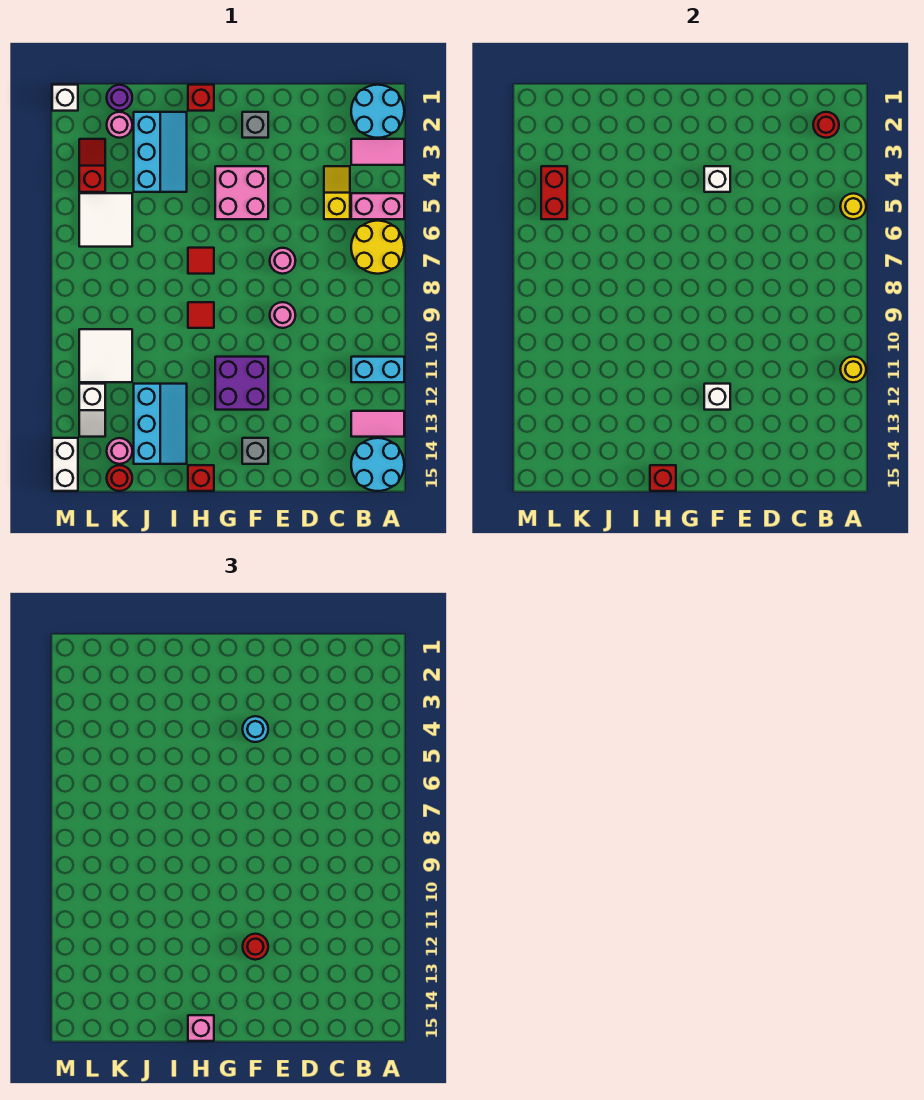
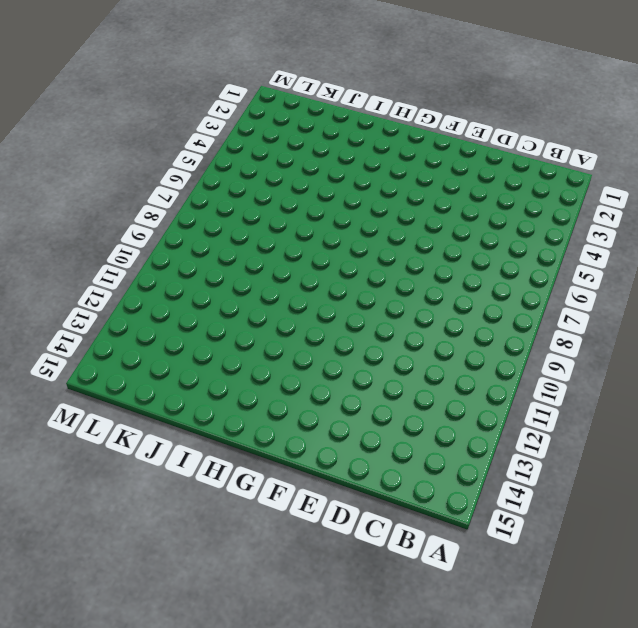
none -> cyan 2x2 round brick [351,85,404,138]
none -> pink 1x2 tile [351,139,404,165]
none -> pink 1x2 brick [351,193,404,219]
none -> yellow 2x2 round brick [351,221,404,274]

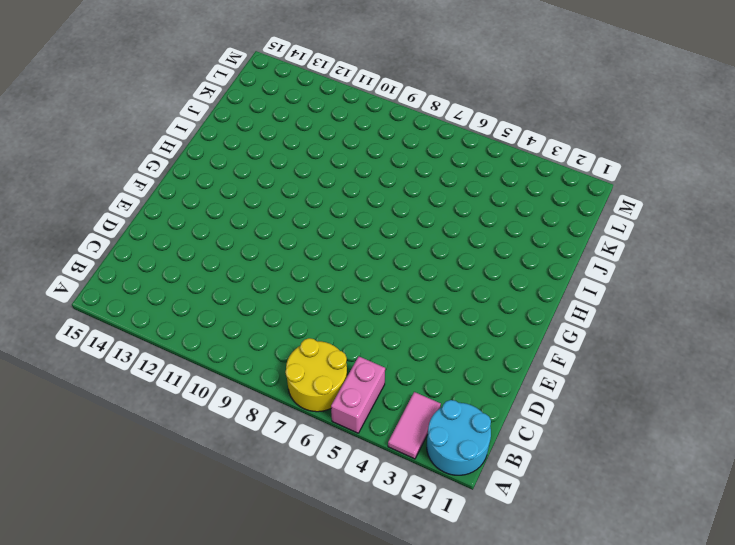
none -> cyan 1x2 brick [351,357,404,382]
none -> pink 1x2 tile [351,411,404,437]
none -> cyan 2x2 round brick [351,438,404,491]
none -> yellow 1x2 slope [324,166,350,219]

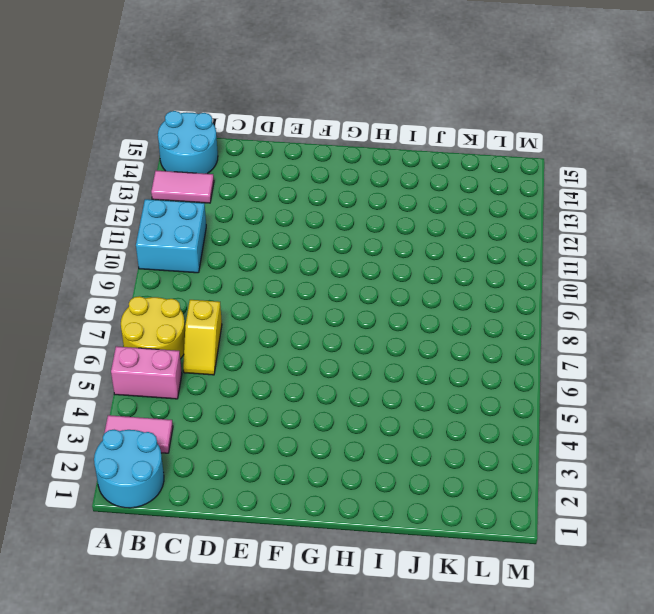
cyan 2x2 brick [136,199,206,273] -> cyan 1x2 brick [351,357,404,382]
yellow 1x2 slope [183,300,222,375] -> yellow 1x2 slope moved to [324,166,350,219]
none -> pink 1x1 round brick [270,248,296,274]
none -> pink 1x1 round brick [270,302,295,328]
none -> grey 1x1 brick [242,112,268,138]
none -> pink 2x2 brick [215,166,268,219]

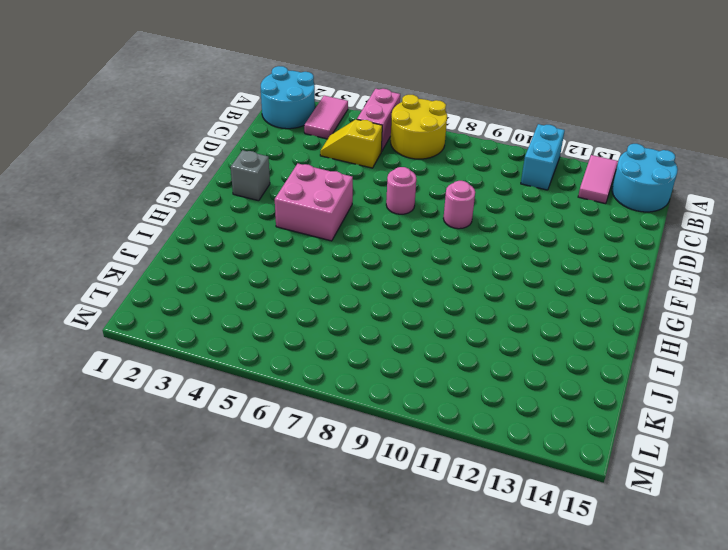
none -> purple 2x2 brick [215,357,268,410]
none -> grey 1x1 brick [242,438,268,464]
none -> red 1x1 brick [188,85,214,111]
none -> red 1x1 tile [188,248,214,274]

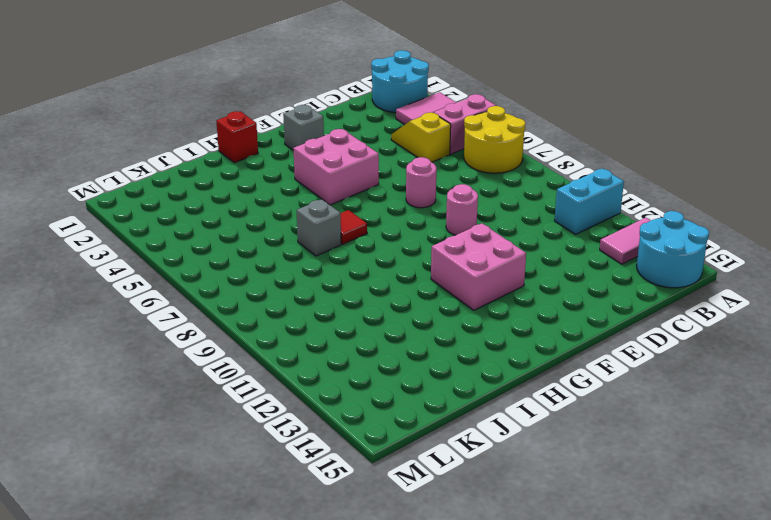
pink 2x2 brick [431,223,526,310] -> purple 2x2 brick [215,357,268,410]
grey 1x1 brick [297,199,341,256] -> grey 1x1 brick moved to [242,438,268,464]
none -> red 1x1 tile [188,302,214,328]
none -> red 1x1 brick [188,465,214,491]
none -> cyan 2x3 slope [134,112,187,192]
none -> cyan 2x3 slope [134,384,187,464]

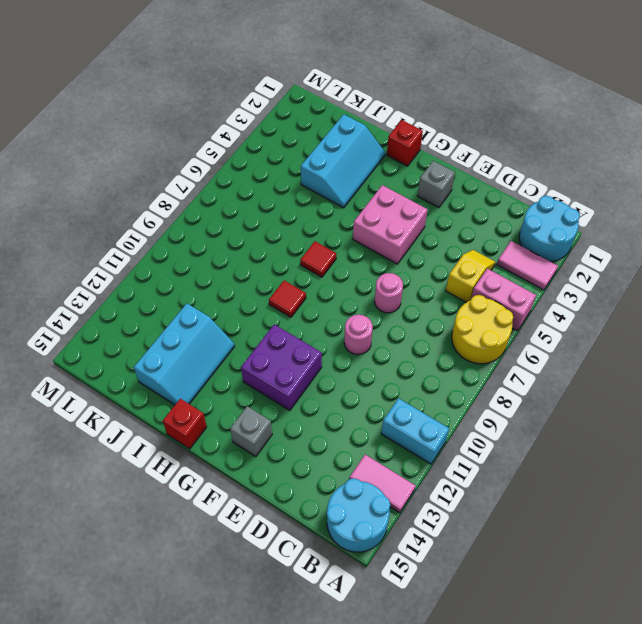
none -> purple 1x1 round brick [107,85,132,111]
none -> pink 1x1 round brick [107,112,132,138]
none -> white 2x2 tile [79,193,132,247]
none -> white 2x2 tile [79,329,132,382]

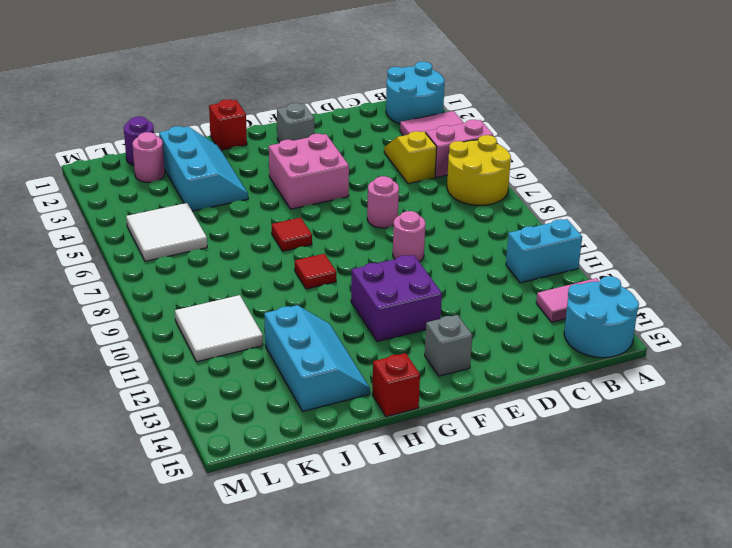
none -> pink 1x1 round brick [107,438,132,464]
none -> red 1x1 round brick [107,465,132,491]
none -> red 1x2 slope [79,139,105,192]
none -> white 1x2 slope [79,384,105,437]

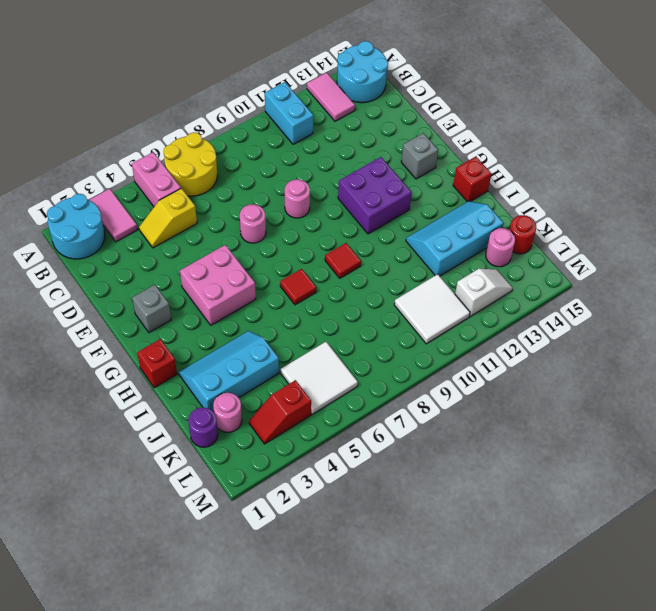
none -> white 1x1 brick [52,85,78,111]
none -> white 1x2 brick [52,438,78,491]
none -> yellow 1x1 round brick [840,193,866,219]
none -> yellow 1x1 round brick [840,357,866,382]

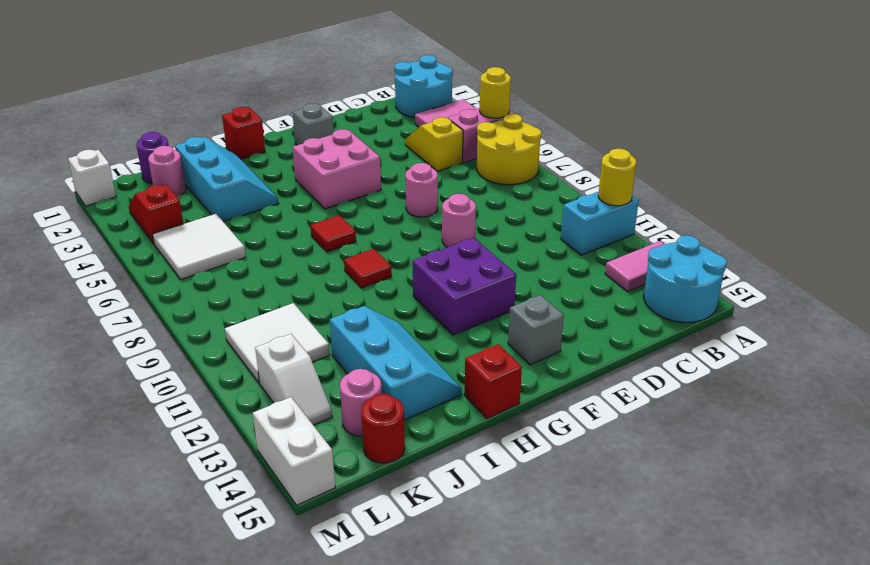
none -> red 1x1 round brick [813,112,839,138]
none -> white 1x1 brick [704,166,730,192]
none -> white 1x1 brick [704,384,730,410]
none -> red 1x1 brick [650,465,676,491]

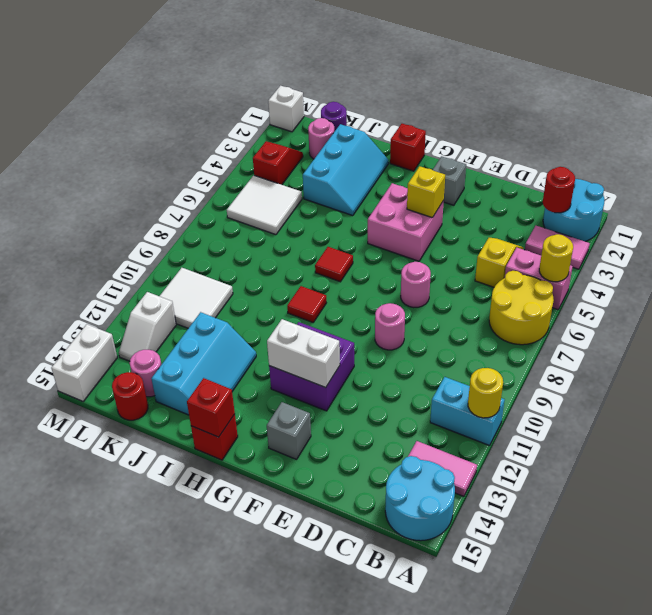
yellow 1x1 brick [407,166,445,218] -> white 1x1 brick [704,166,730,192]
white 1x2 brick [267,319,340,388] -> white 1x1 brick [704,384,730,410]
none -> red 1x2 brick [541,166,567,219]
none -> cyan 1x1 round brick [243,716,268,742]
none -> red 1x1 round brick [243,934,268,960]
none -> pink 1x1 brick [188,1015,214,1041]

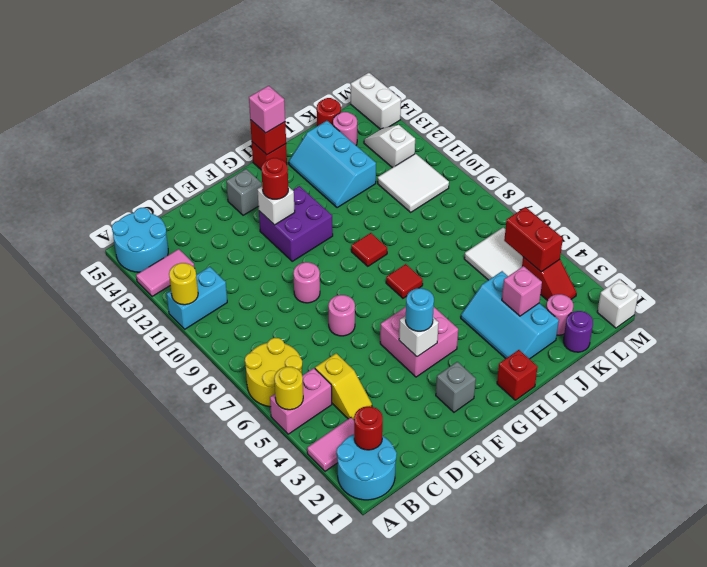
pink 1x1 brick [502,266,542,316] -> none

